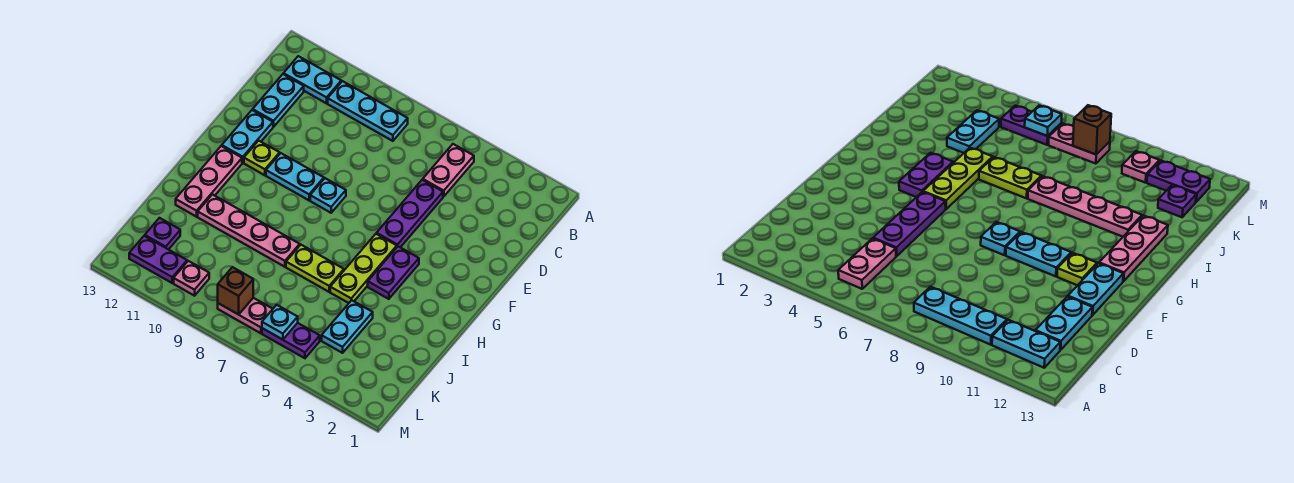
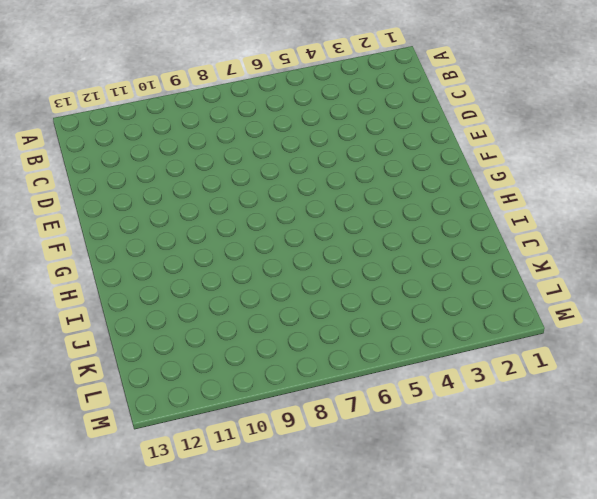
none -> pink 1x2 plate [423,144,474,197]
none -> cyan 1x3 plate [328,81,408,141]
none -> cyan 1x2 plate [283,56,341,103]

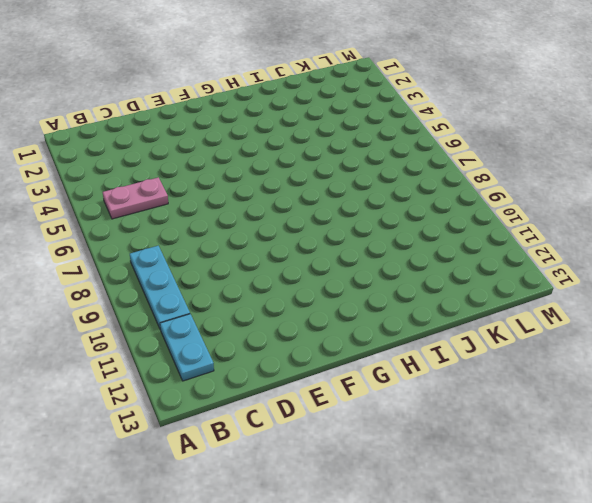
none -> cyan 1x2 plate [253,74,304,127]
none -> purple 1x3 plate [377,180,443,247]
none -> cyan 1x2 plate [222,110,273,163]

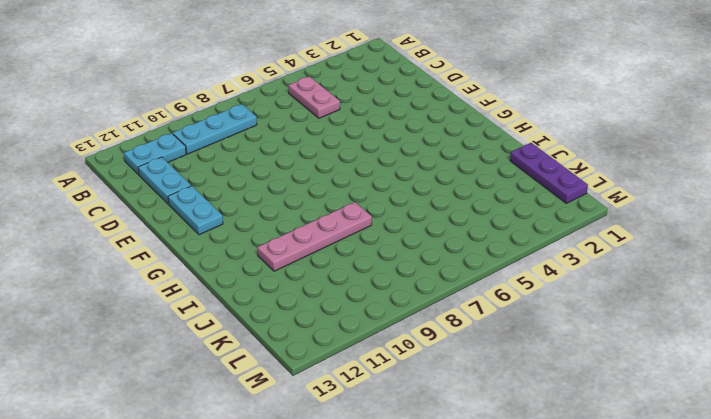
purple 1x3 plate [510,143,588,203] -> purple 1x3 plate moved to [377,180,443,247]
none -> cyan 1x1 plate [310,178,346,213]
none -> cyan 1x2 plate [266,153,324,200]
none -> lime 1x1 plate [244,141,280,175]

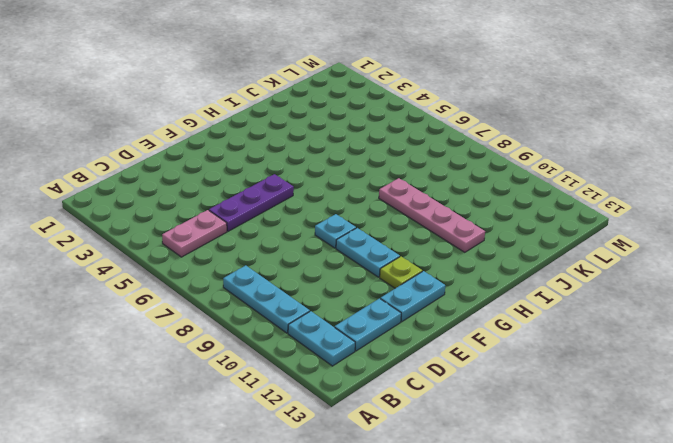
none -> purple 1x2 plate [368,246,419,299]
none -> lime 1x3 plate [330,234,397,303]
none -> pink 1x3 plate [176,146,242,217]

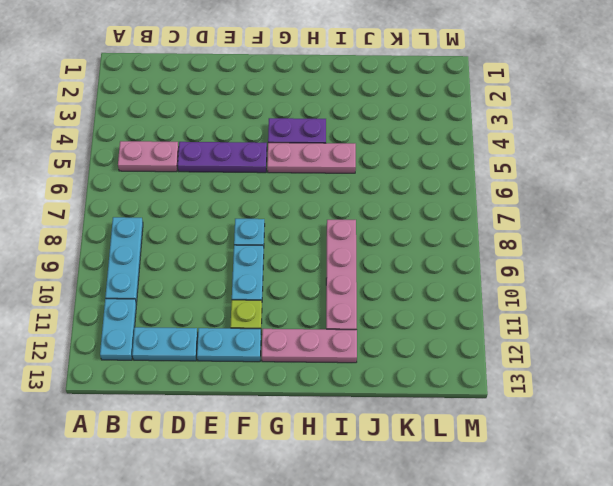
pink 1x3 plate [267,143,356,173] -> lime 1x3 plate [330,234,397,303]
none -> lime 1x2 plate [286,245,344,292]
none -> cyan 1x2 plate [322,300,373,353]
none -> purple 1x1 plate [145,218,180,250]

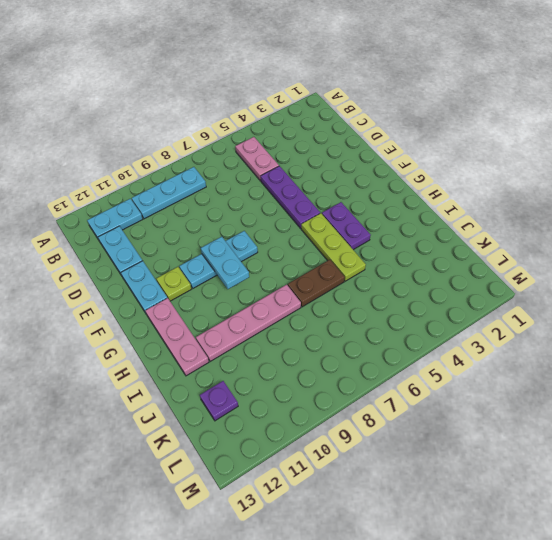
cyan 1x2 plate [201,237,249,289] -> cyan 1x2 plate moved to [322,300,373,353]
brown 1x2 plate [288,260,345,307] -> lime 1x2 plate [286,245,344,292]
none -> purple 1x2 plate [262,323,320,358]
none -> pink 1x2 plate [218,298,272,333]
none -> pink 1x1 plate [174,261,209,296]

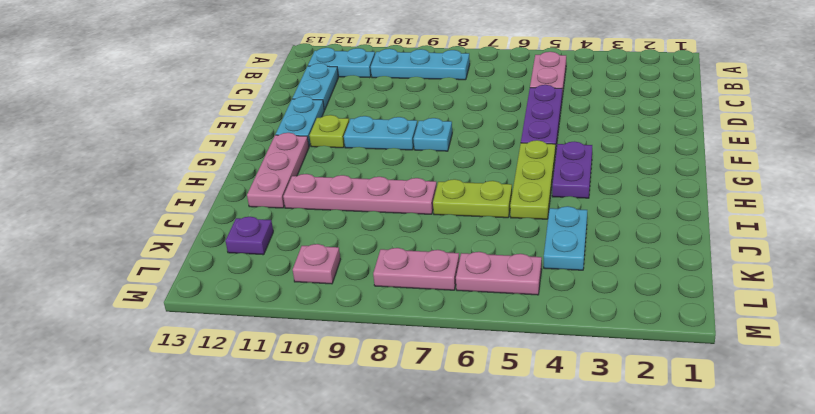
pink 1x2 plate [456,252,542,295] -> purple 1x2 plate [262,323,320,358]
none -> purple 1x2 plate [129,236,187,283]
none -> cyan 1x1 plate [262,305,298,340]
none -> brown 1x1 brick [218,267,253,315]

